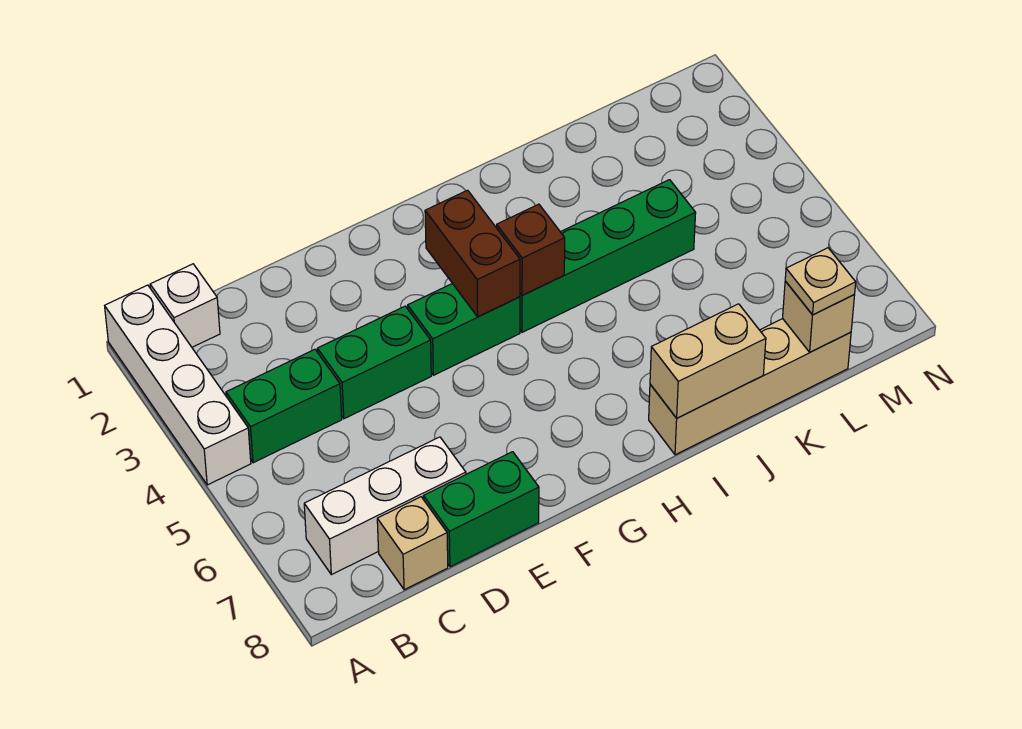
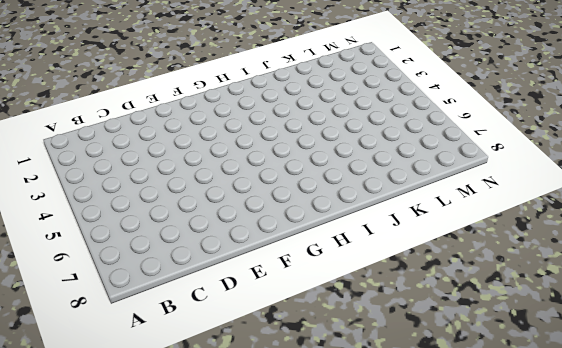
none -> white 1x4 brick [105,285,251,485]
none -> white 1x1 brick [150,264,220,347]
none -> green 1x2 brick [226,349,342,463]

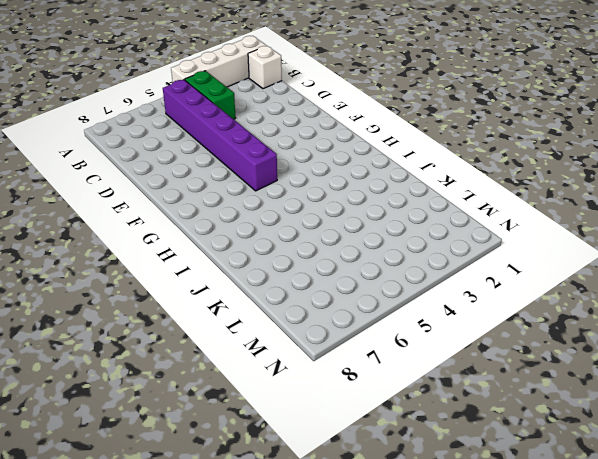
purple 1x6 brick [163,79,277,191] -> none
none -> white 1x3 brick [304,437,466,575]
none -> tan 1x1 brick [377,497,448,590]
none -> green 1x2 brick [317,306,431,419]

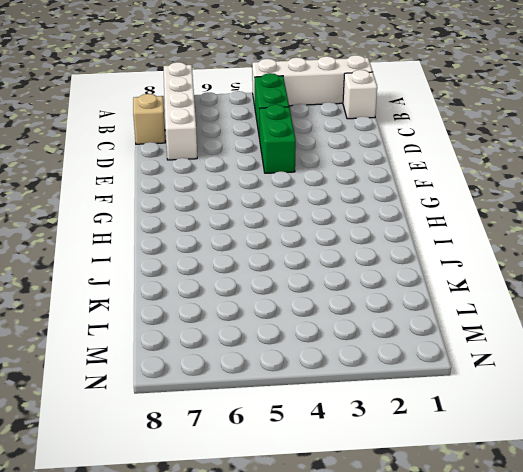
white 1x4 brick [163,62,197,160] -> white 1x3 brick [304,437,466,575]
none -> green 1x2 brick [423,452,539,567]
none -> green 1x2 brick [408,284,520,375]
none -> green 1x4 brick [520,180,696,332]

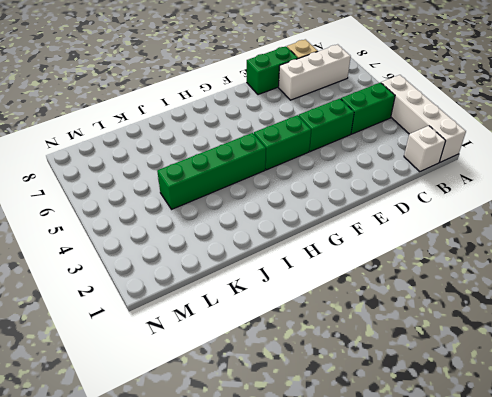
none -> tan 1x4 brick [649,319,851,455]
none -> brown 1x2 brick [425,190,520,317]
none -> brown 1x1 brick [497,204,565,296]

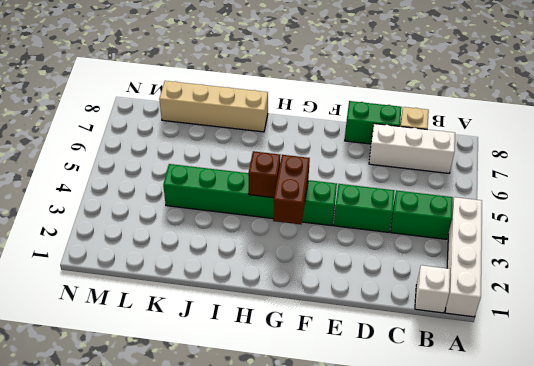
none -> tan 1x2 brick [650,304,766,418]
none -> tan 1x1 brick [783,281,855,352]
none -> tan 1x1 plate [785,248,856,315]

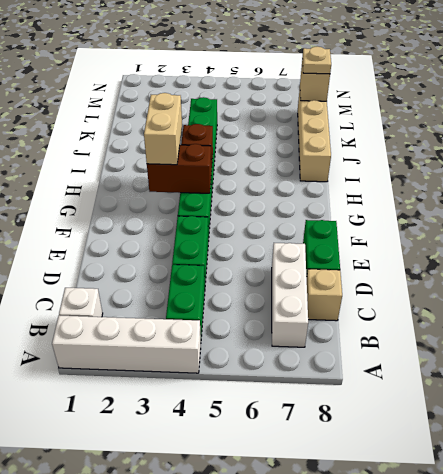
tan 1x2 brick [144,93,182,165] -> tan 1x2 brick moved to [650,304,766,418]

